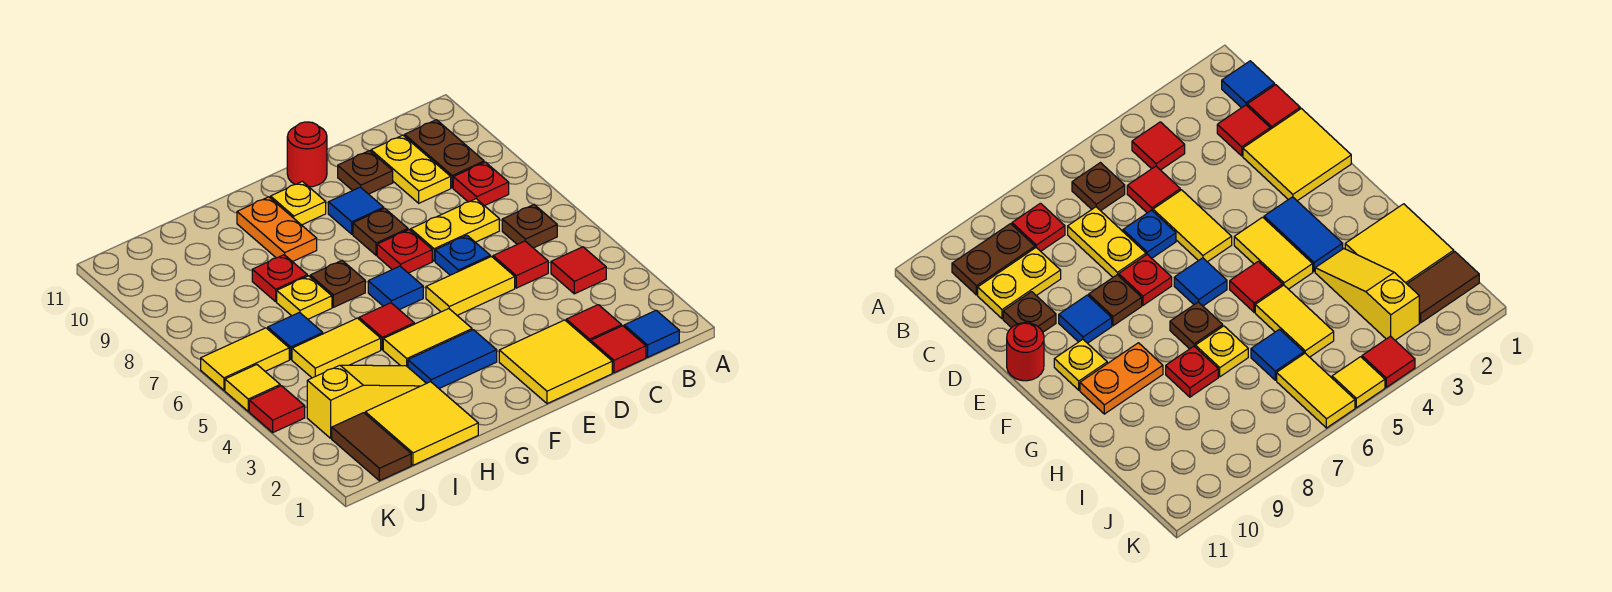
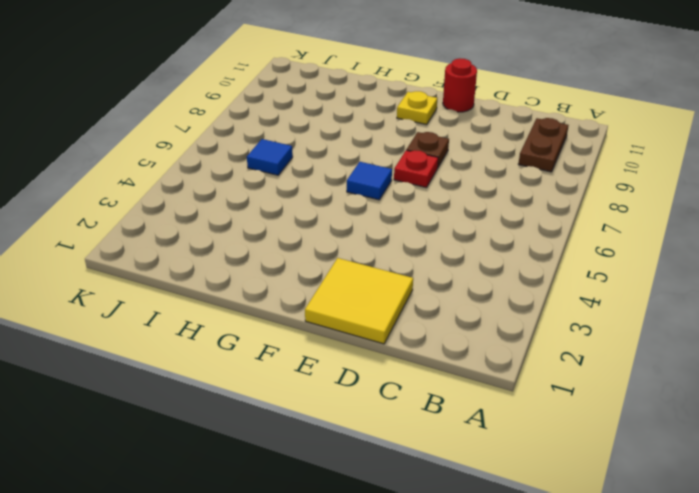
none -> blue 1x1 tile [624,310,679,357]
none -> red 1x1 tile [551,247,606,294]
none -> brown 1x1 plate [502,205,557,248]
none -> red 1x1 plate [453,162,509,206]

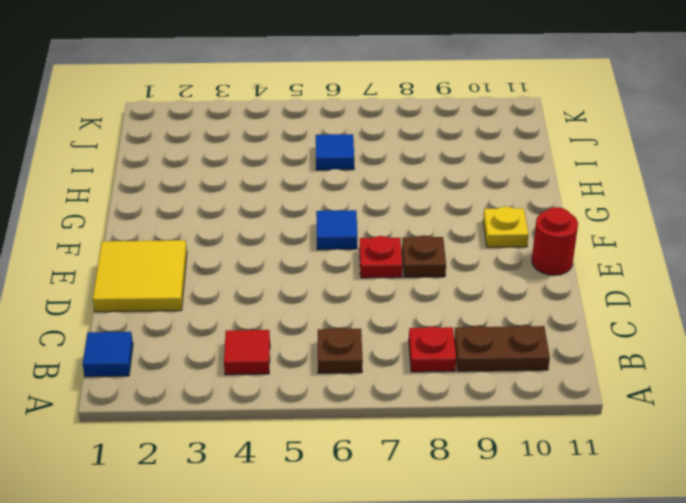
none -> red 1x1 tile [591,326,646,373]
none -> red 1x1 tile [566,305,622,342]
none -> red 1x1 tile [493,241,548,288]
none -> yellow 1x2 plate [411,199,499,261]

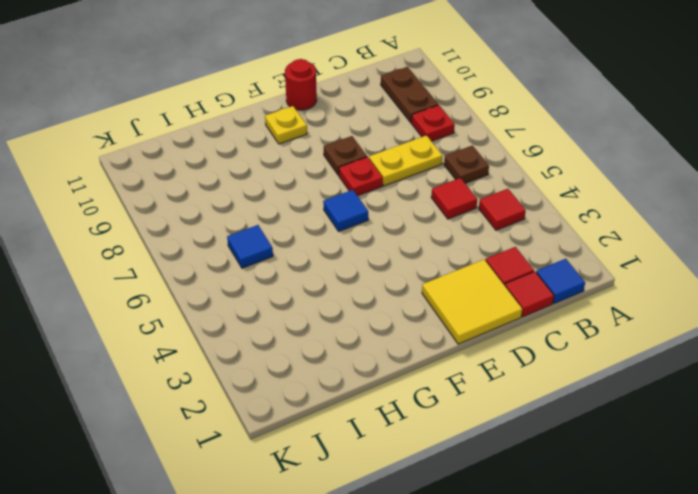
none -> yellow 1x2 plate [371,135,451,203]
none -> yellow 1x2 tile [426,257,515,315]
none -> blue 1x1 plate [435,235,490,275]
none -> brown 1x1 plate [338,151,393,194]

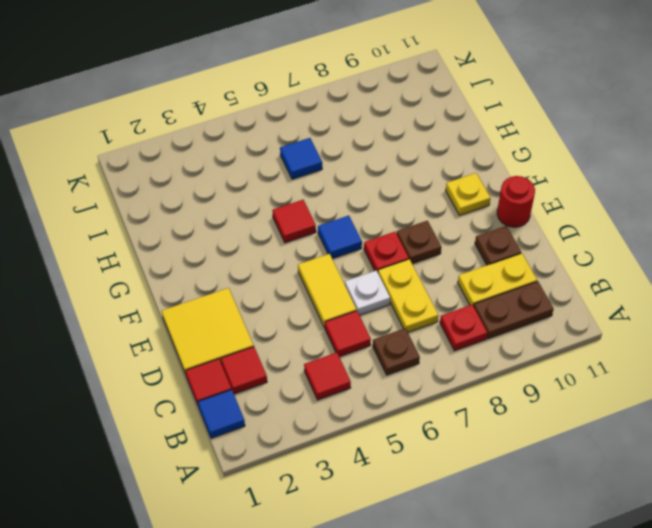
white 1x1 plate [345,270,390,315] -> blue 1x1 plate [435,235,490,275]
none -> blue 1x1 tile [328,187,384,234]
none -> blue 1x2 tile [408,330,497,388]
none -> yellow 1x2 tile [383,309,472,367]
none -> brown 1x1 plate [310,261,365,307]

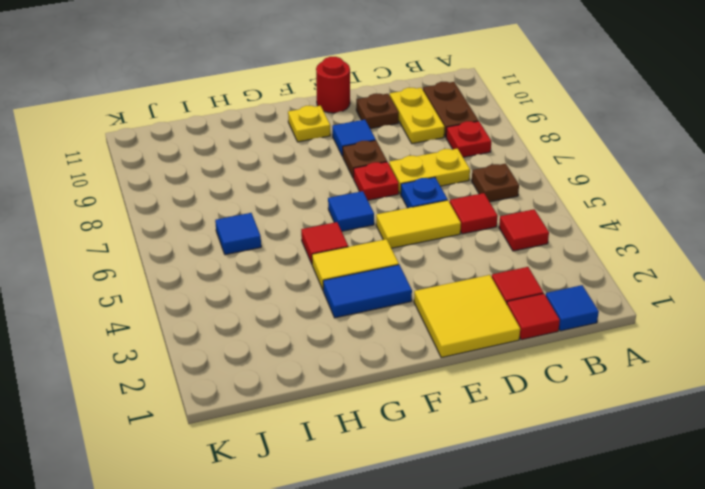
none -> brown 1x1 plate [310,261,365,307]
none -> orange 1x2 plate [237,197,317,262]
none -> yellow 2x2 tile [365,382,478,465]
none -> yellow 1x3 slope [307,365,426,438]

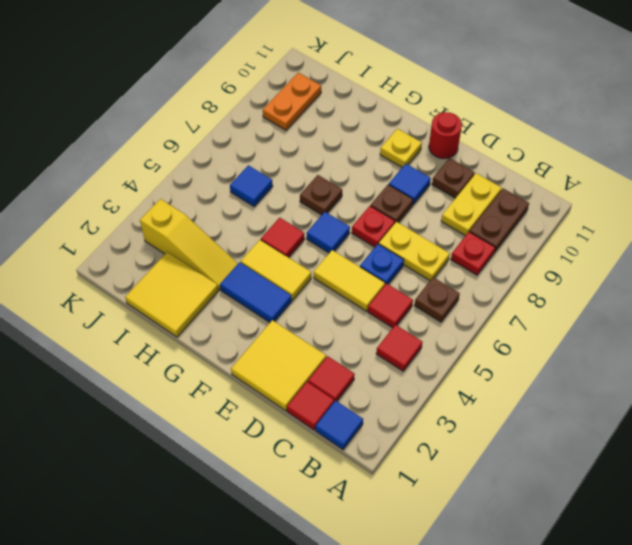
orange 1x2 plate [263,73,321,130] -> orange 1x2 plate moved to [237,197,317,262]
none -> yellow 1x2 tile [292,318,381,378]
none -> yellow 1x1 plate [277,276,332,319]
none -> red 1x1 plate [252,255,307,302]
none -> brown 1x2 tile [332,413,411,481]

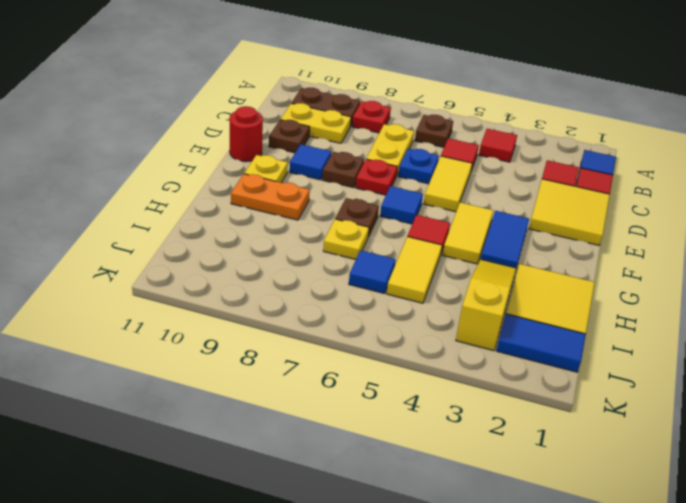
blue 1x2 tile [496,314,586,372] -> brown 1x2 tile [332,413,411,481]
none -> red 1x1 plate [252,255,307,302]
none -> yellow 1x2 tile [201,328,289,390]
none -> red 1x1 tile [249,386,305,432]
none -> yellow 1x1 tile [225,365,280,411]

